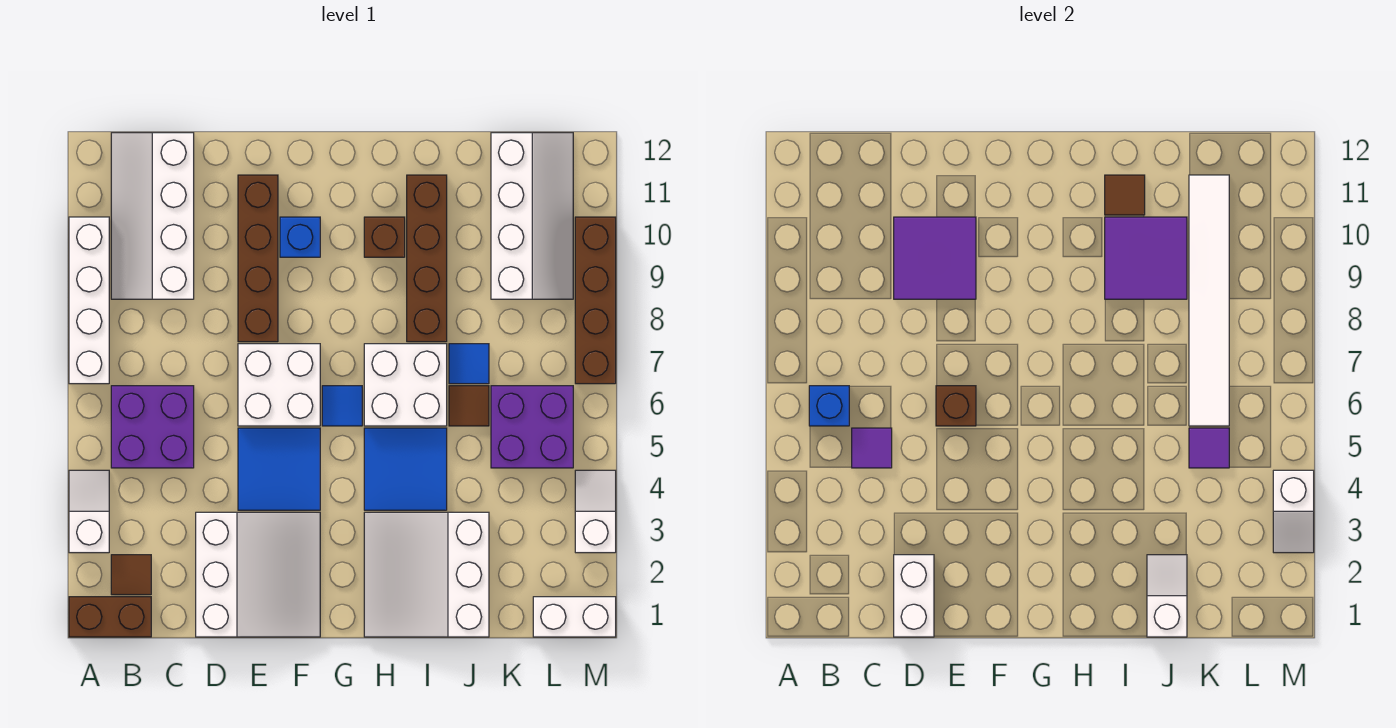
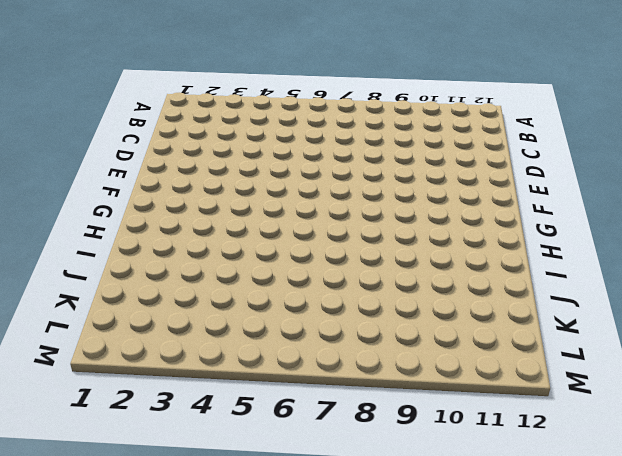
none -> brown 1x2 brick [69,597,151,637]
none -> white 1x2 slope [69,470,109,553]
none -> white 1x4 brick [69,217,109,384]
none -> brown 1x1 tile [111,555,151,595]

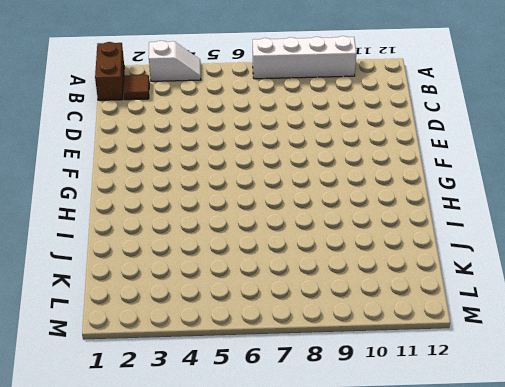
none -> purple 2x2 brick [111,386,194,468]
none -> white 2x4 slope [111,133,194,299]
none -> white 3x3 slope [196,512,320,637]
none -> blue 2x2 tile [238,428,320,510]

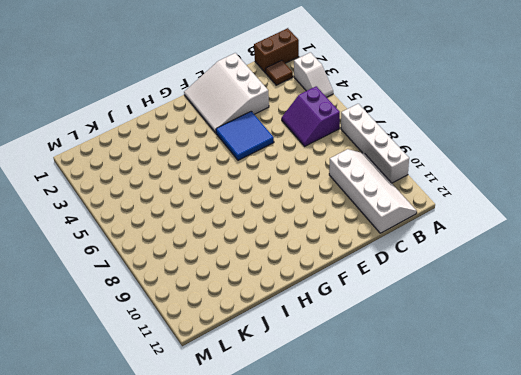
purple 2x2 slope [282,86,340,146] -> purple 2x2 brick [111,386,194,468]
none -> white 2x2 brick [238,344,320,426]
none -> brown 1x4 brick [238,175,278,342]
none -> blue 1x1 brick [280,217,320,257]
none -> blue 1x1 tile [322,386,362,426]

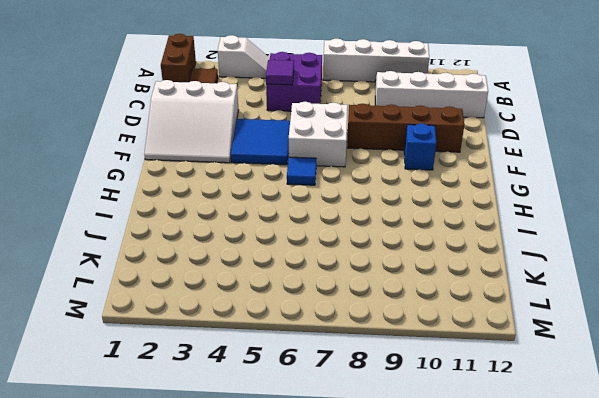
none -> white 3x3 slope [364,512,489,637]
none -> blue 2x2 tile [364,428,447,510]
none -> white 2x2 brick [364,344,447,426]
none -> brown 1x1 brick [364,217,405,257]

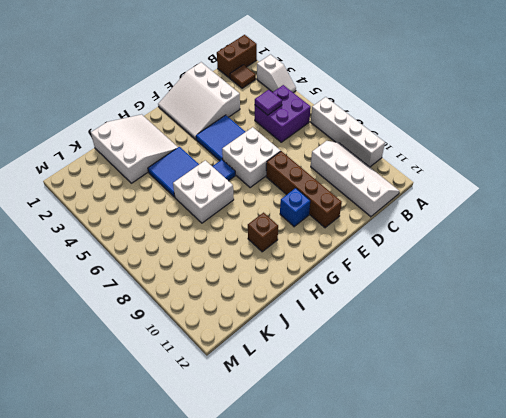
none -> brown 1x4 brick [407,175,447,342]
none -> brown 1x1 tile [449,386,489,426]
none -> blue 1x1 tile [449,344,489,384]
none -> purple 2x2 brick [491,386,573,468]

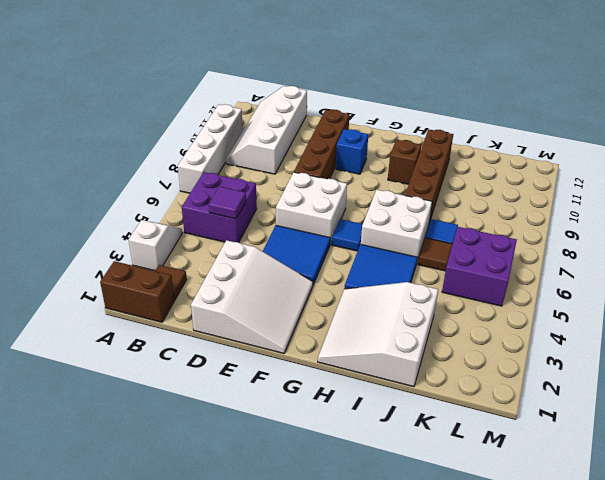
none -> white 2x4 slope [491,133,573,299]
none -> white 1x2 brick [533,597,616,637]
none -> white 1x2 slope [575,470,616,553]
none -> brown 1x4 brick [575,217,616,384]

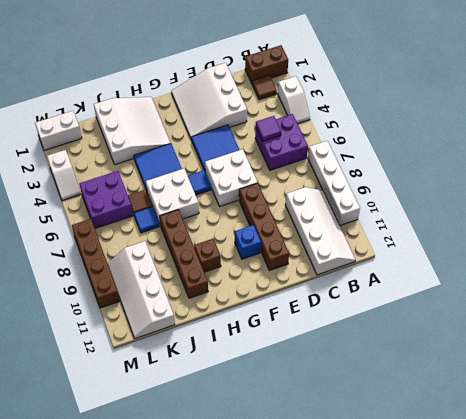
none -> blue 1x1 brick [809,386,849,426]
none -> white 1x2 brick [894,555,934,637]
none -> purple 2x2 tile [894,217,976,299]
none -> brown 1x1 brick [936,386,976,426]

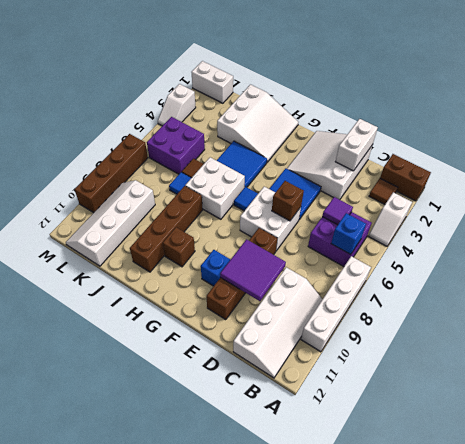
none -> purple 2x2 tile [1105,217,1187,299]
none -> brown 1x1 tile [1105,175,1145,215]
none -> white 1x2 slope [1147,555,1187,637]
none -> purple 1x1 tile [1189,428,1229,468]

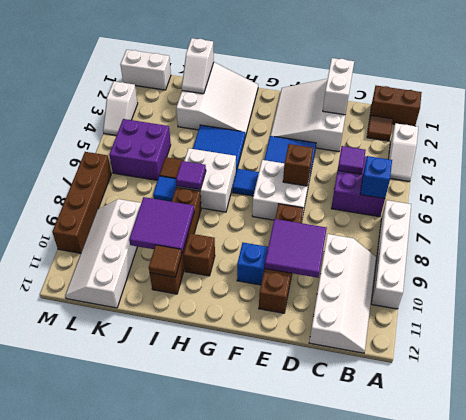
purple 1x1 tile [176,161,206,190] -> purple 1x1 tile moved to [1189,428,1229,468]
none -> white 1x6 tile [1189,175,1229,426]
none -> white 1x2 slope [1273,470,1314,553]

